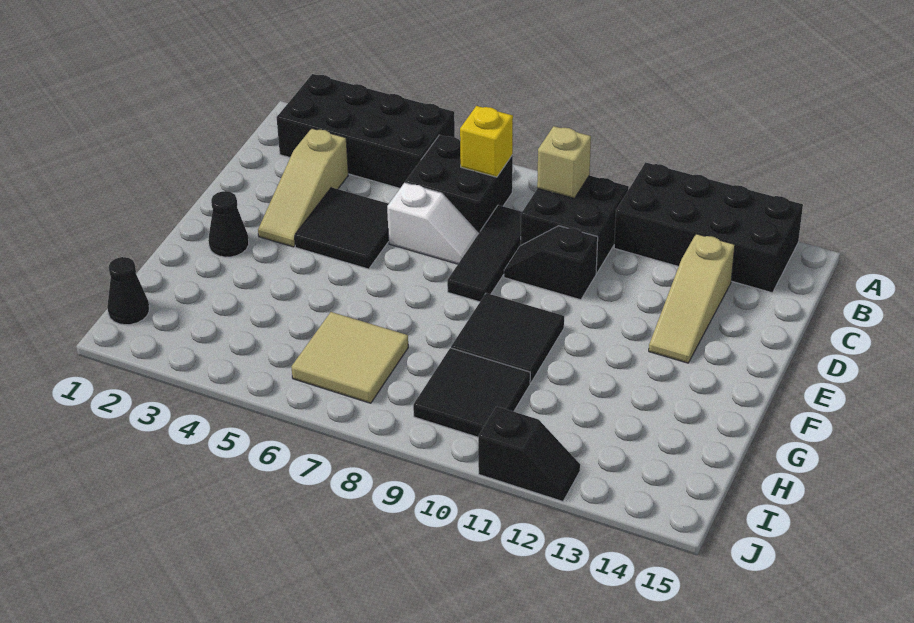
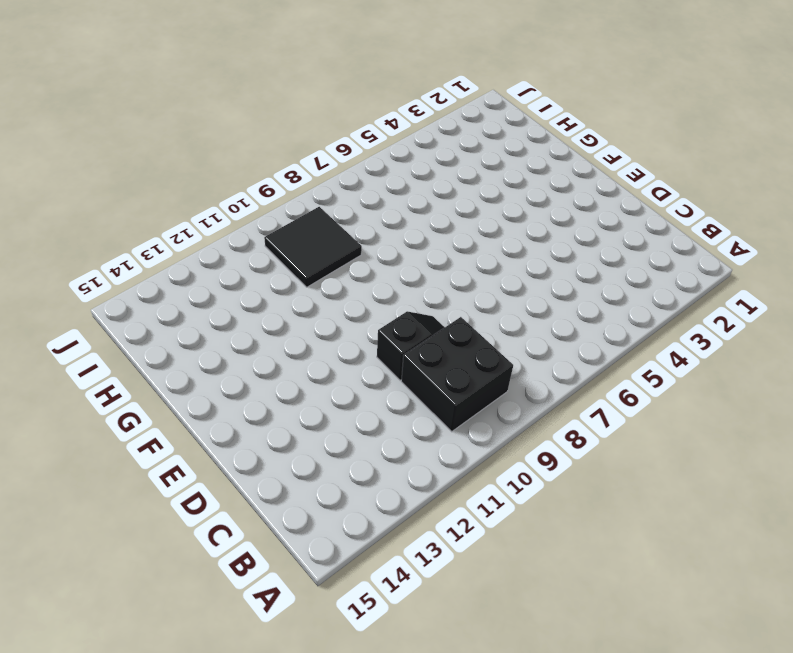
none -> black 2x4 brick [277,74,455,188]
none -> black 2x4 brick [614,162,803,293]
none -> black 2x2 brick [405,135,513,234]

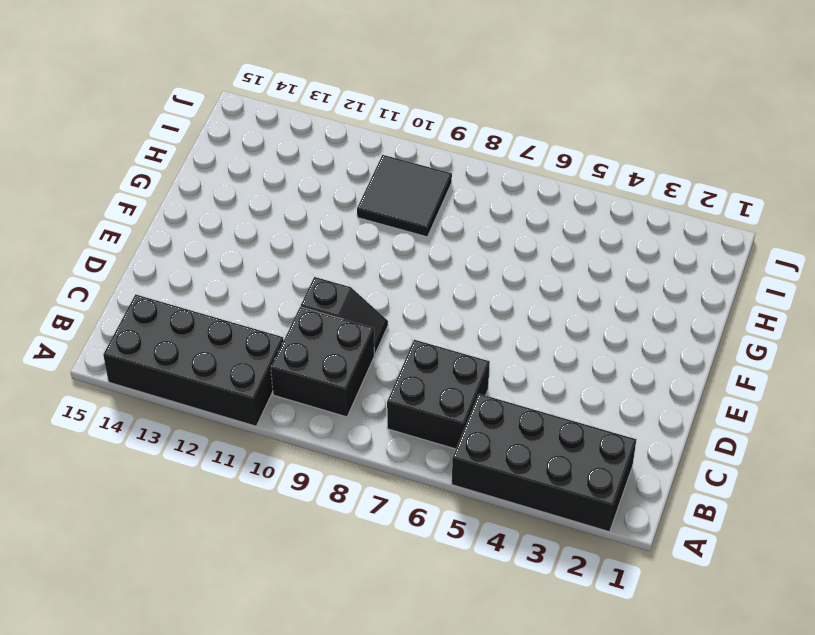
none -> tan 1x3 slope [258,128,348,247]
none -> black 1x3 tile [447,205,522,302]
none -> tan 1x3 slope [649,234,735,363]

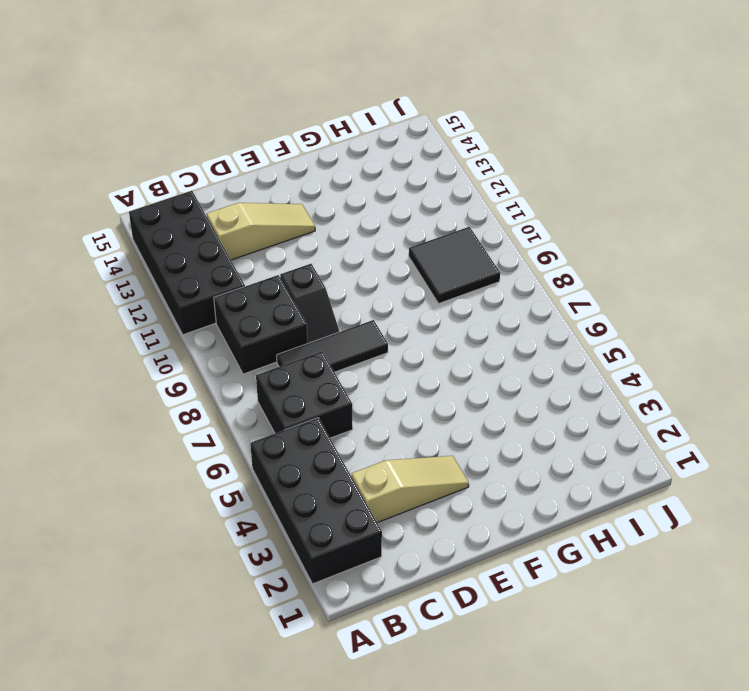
none -> black 2x2 tile [294,187,389,269]
none -> white 1x2 slope [387,183,478,264]
none -> black 1x1 cone [208,191,249,257]

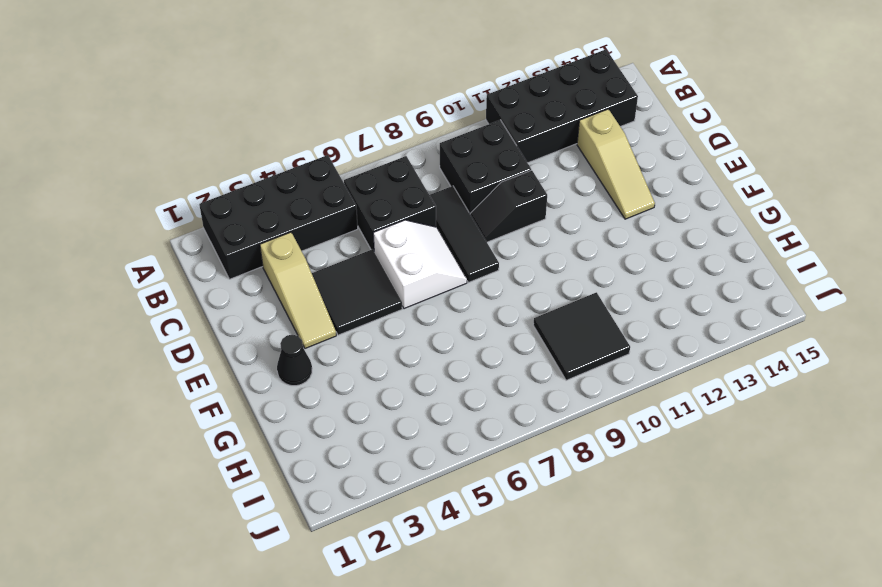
white 2x2 slope [373,220,467,309] -> white 1x2 slope [387,183,478,264]
none -> black 2x2 tile [451,293,564,383]
none -> tan 2x2 tile [291,312,408,403]
none -> black 1x1 cone [107,257,149,325]

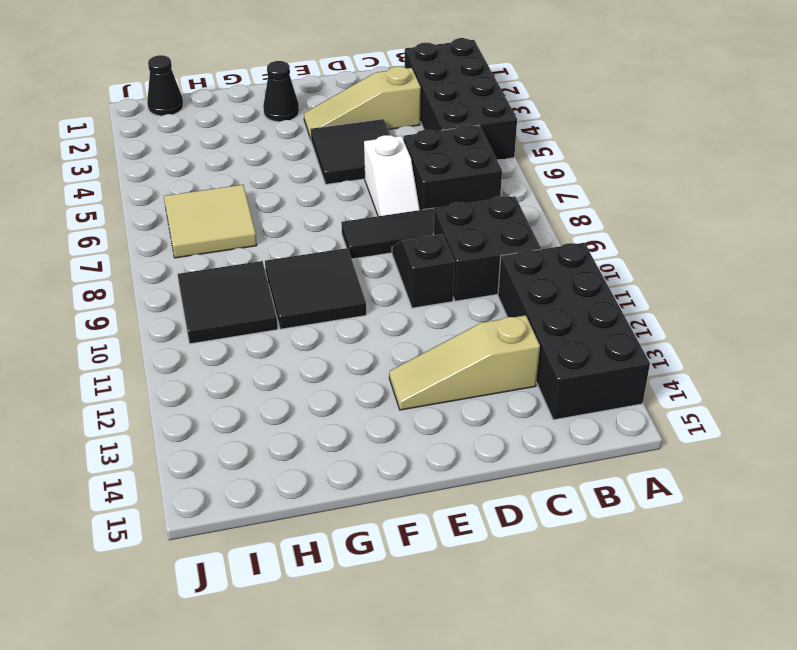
none -> black 1x2 slope [478,406,580,501]
none -> yellow 1x1 brick [460,106,513,177]
none -> tan 1x1 brick [537,126,591,198]

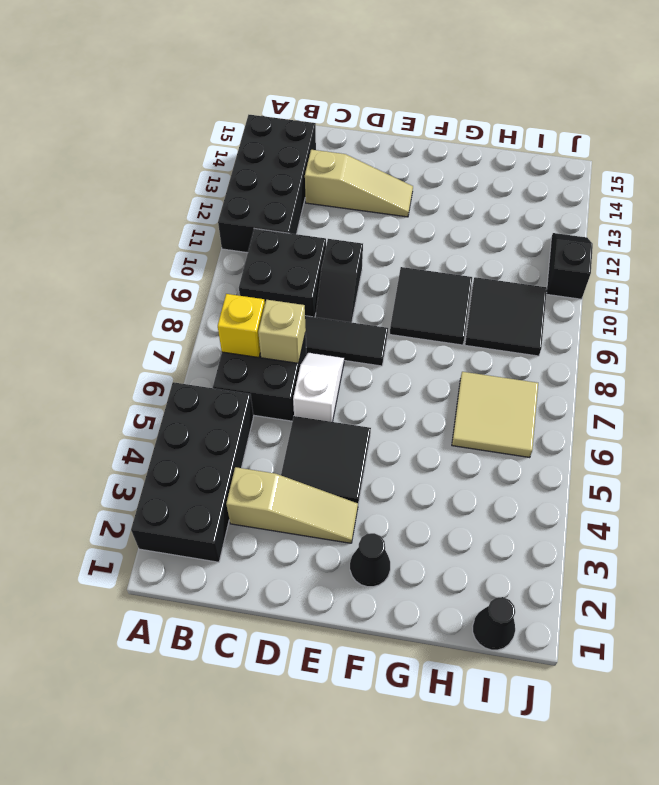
tan 1x1 brick [258,300,306,363] -> tan 1x1 brick moved to [537,126,591,198]

